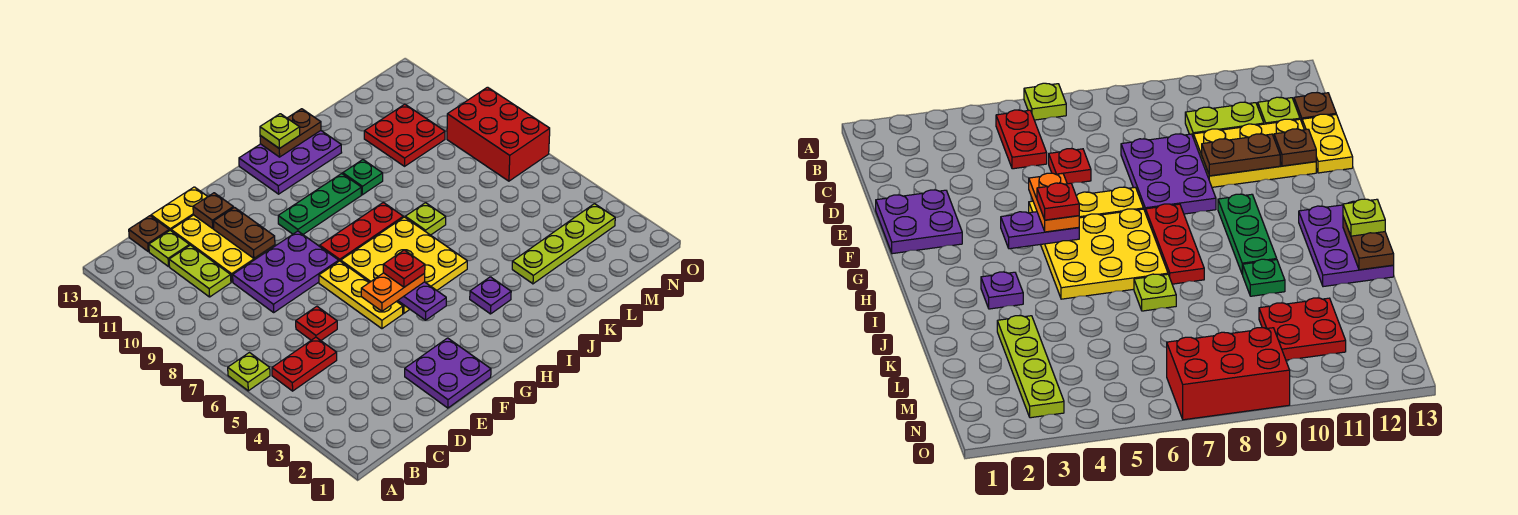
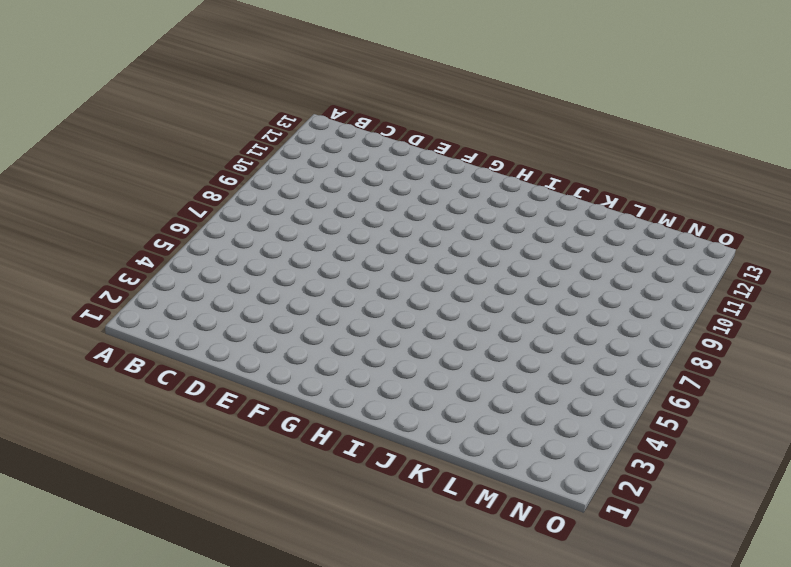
none -> lime 1x1 plate [228,353,270,391]
none -> red 1x2 plate [272,337,337,391]
none -> lime 1x2 plate [169,245,231,297]

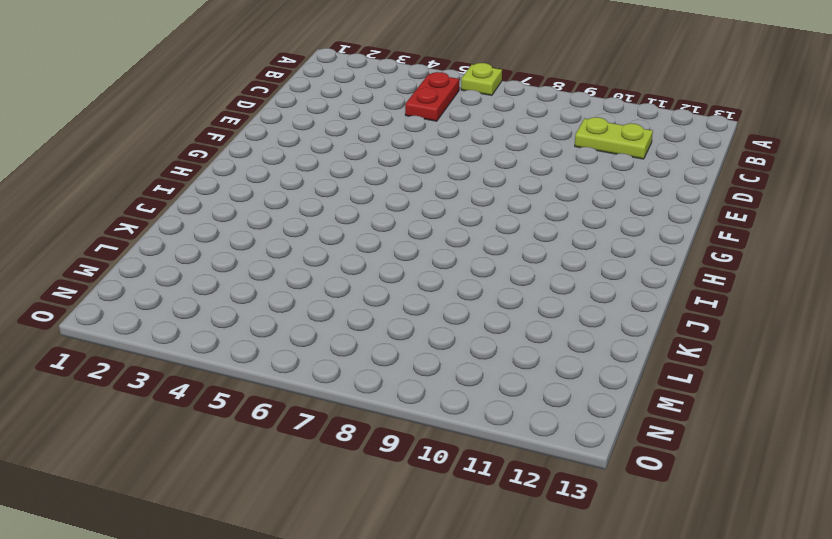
none -> lime 1x1 plate [149,230,190,267]
none -> brown 1x1 plate [129,216,169,252]
none -> red 1x1 plate [296,306,337,340]

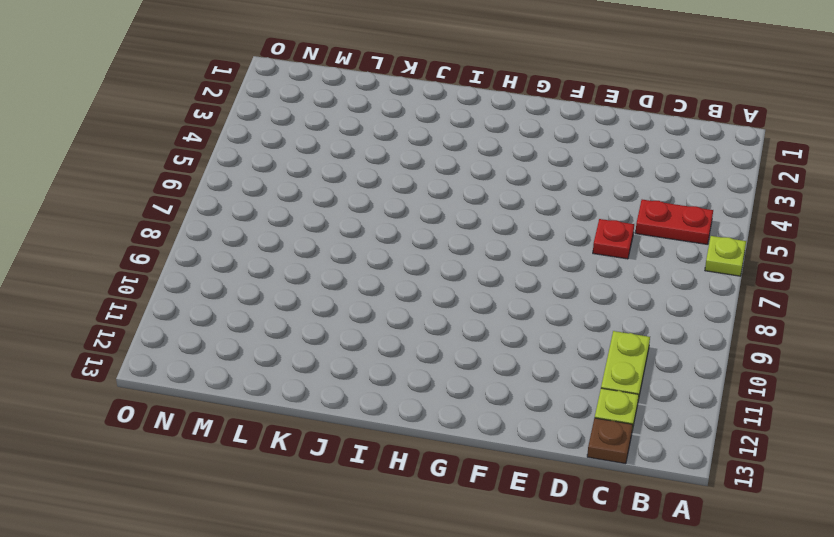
none -> purple 2x3 plate [233,231,339,312]
none -> yellow 2x3 plate [171,215,275,282]
none -> yellow 1x2 plate [151,187,208,231]

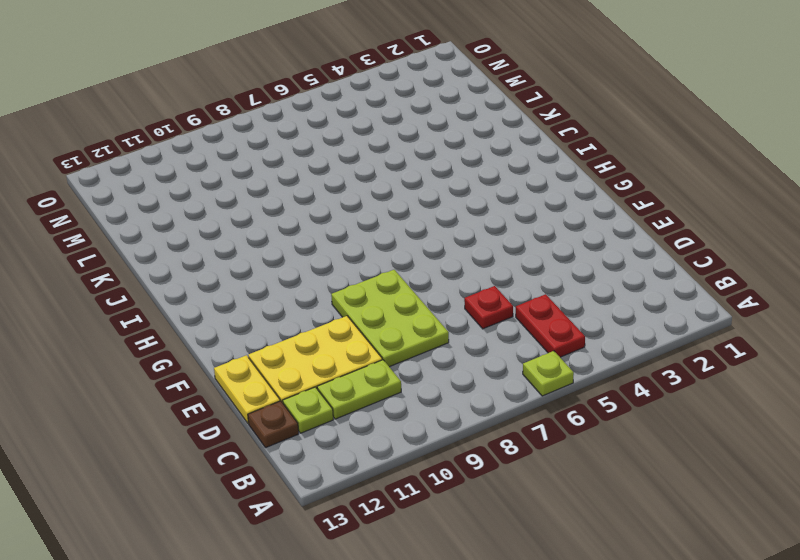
lime 2x3 plate [331,270,449,367] -> purple 2x3 plate [233,231,339,312]
none -> purple 2x2 plate [405,338,491,408]
none -> yellow 1x3 plate [319,261,403,329]
none -> yellow 3x3 plate [341,217,467,313]

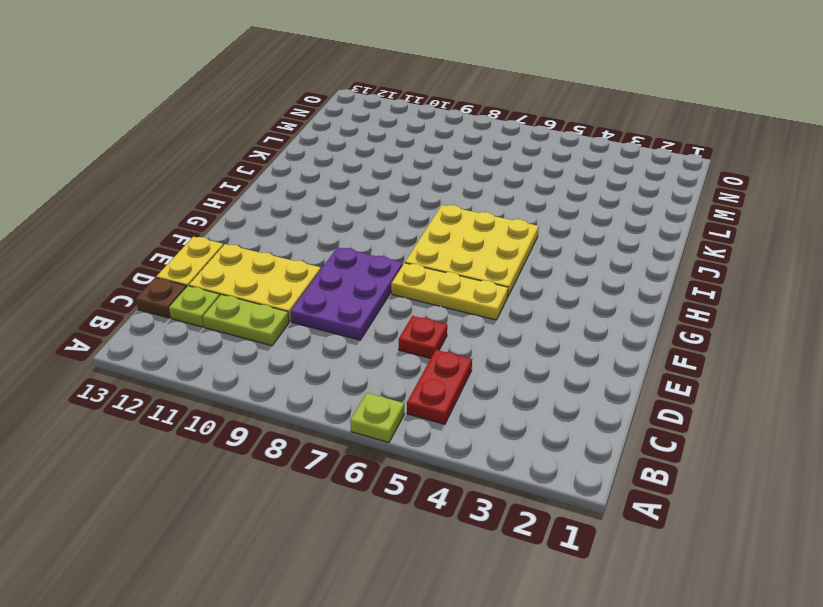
none -> purple 2x2 plate [405,338,491,408]
none -> red 1x3 plate [320,202,403,261]
none -> green 1x3 plate [278,174,361,234]

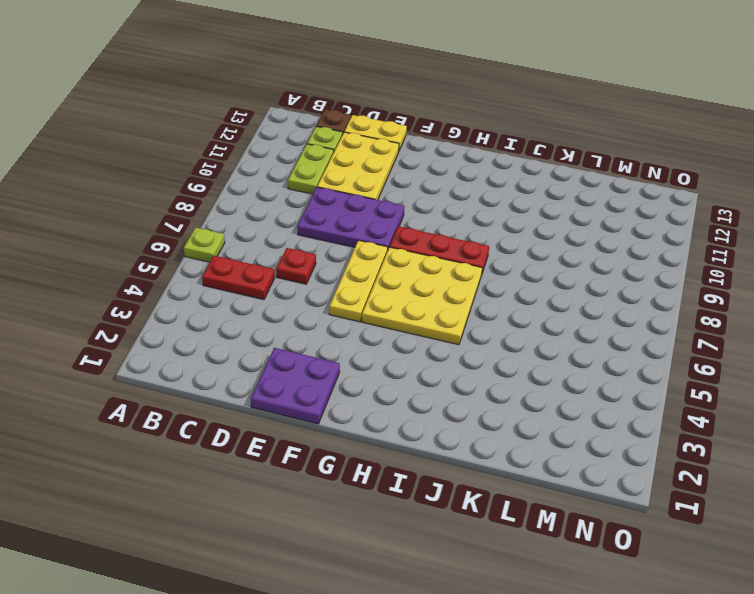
none -> green 1x3 plate [278,174,361,234]
none -> purple 2x3 plate [239,131,342,194]
none -> purple 1x1 plate [470,277,511,314]

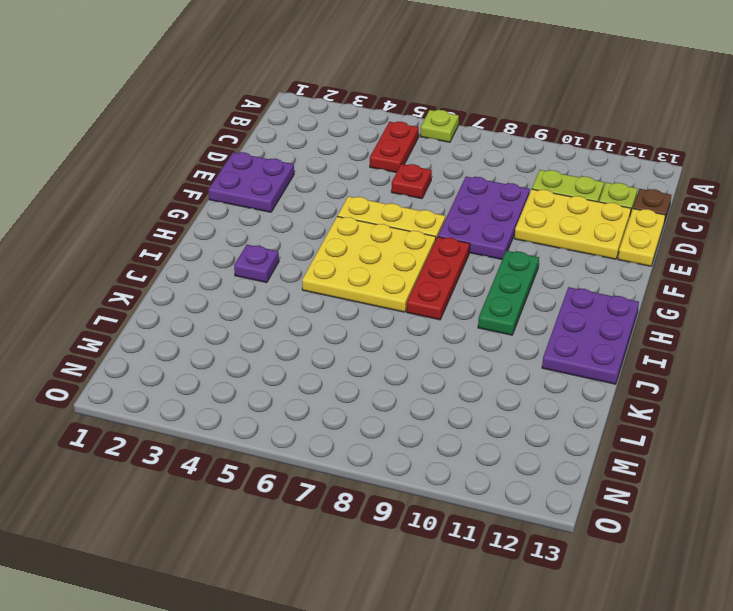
none -> lime 1x1 plate [405,203,446,235]
none -> green 1x1 plate [343,160,383,195]
none -> lime 1x4 plate [512,204,615,284]

